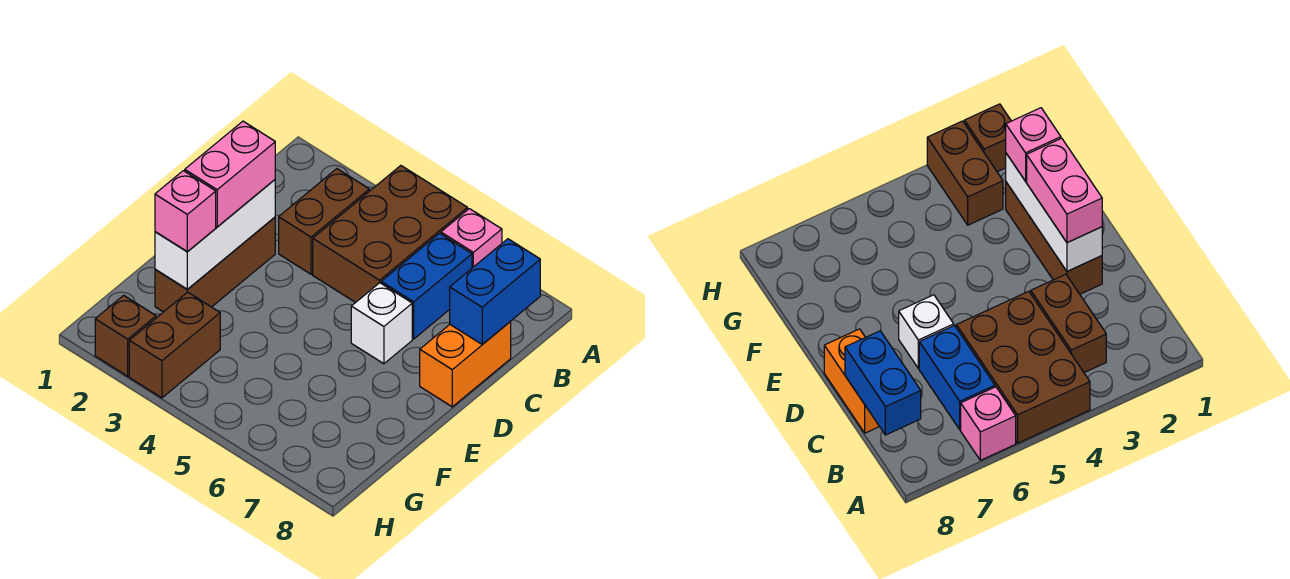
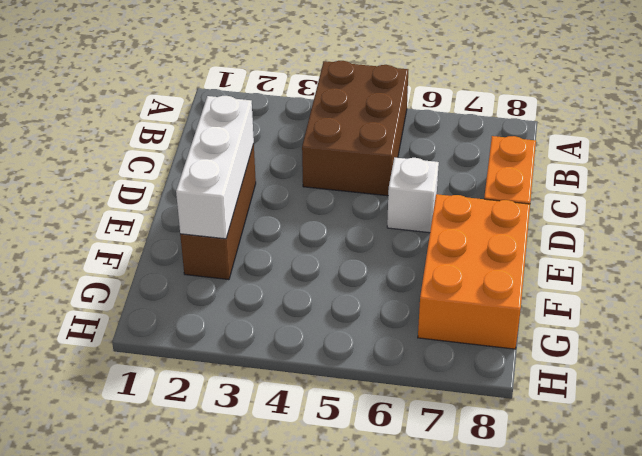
orange 2x3 brick [418,194,530,349] -> none
none -> pink 1x1 brick [441,209,502,268]
none -> brown 1x2 brick [279,169,369,274]
none -> blue 1x2 brick [381,233,472,339]

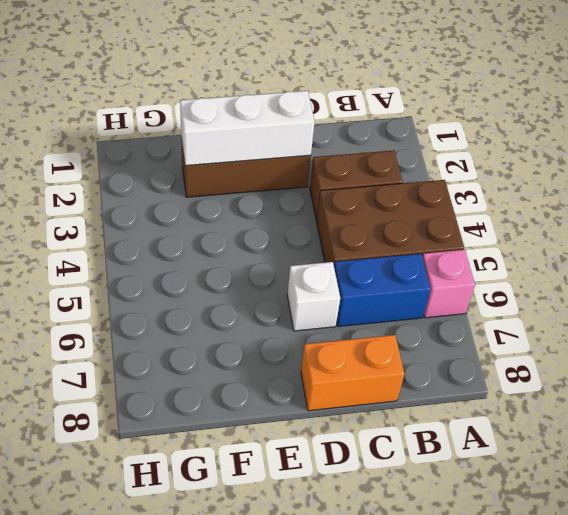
none -> brown 1x2 brick [129,292,220,398]
none -> brown 1x1 brick [95,295,156,376]
none -> blue 1x2 brick [450,239,540,344]

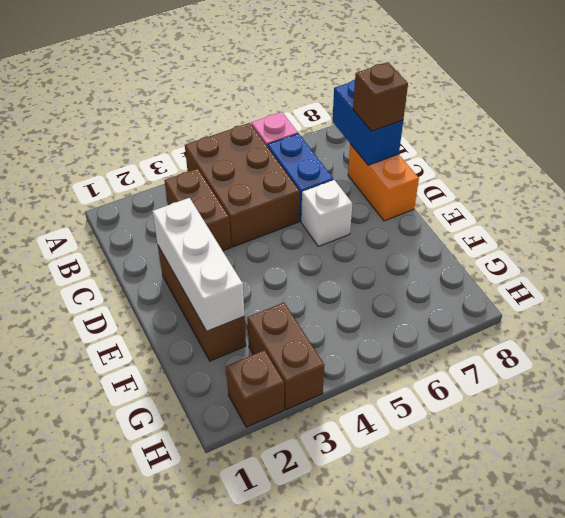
brown 1x1 brick [353,62,408,131] -> none
none -> pink 1x2 brick [185,121,275,227]
none -> pink 1x1 brick [155,171,216,251]

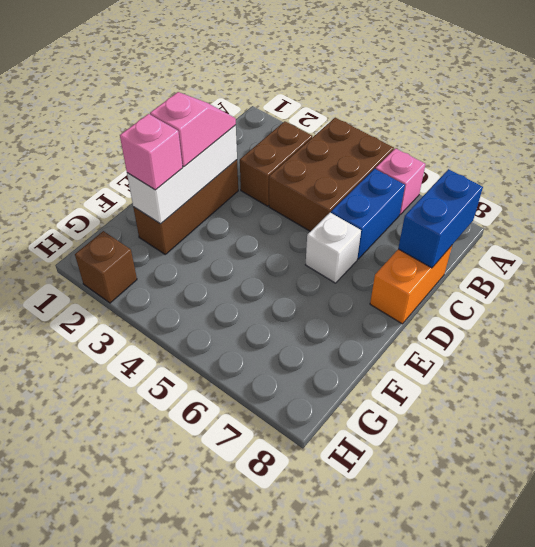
pink 1x2 slope [150,92,236,167] -> pink 1x2 brick [185,121,275,227]
none -> brown 1x2 brick [129,292,220,398]

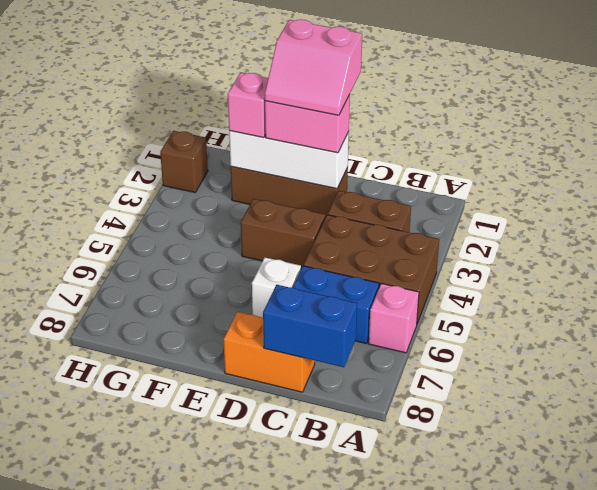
pink 2x2 slope [265,20,362,115] -> none
brown 1x2 brick [241,199,325,269] -> brown 1x2 brick moved to [129,292,220,398]

